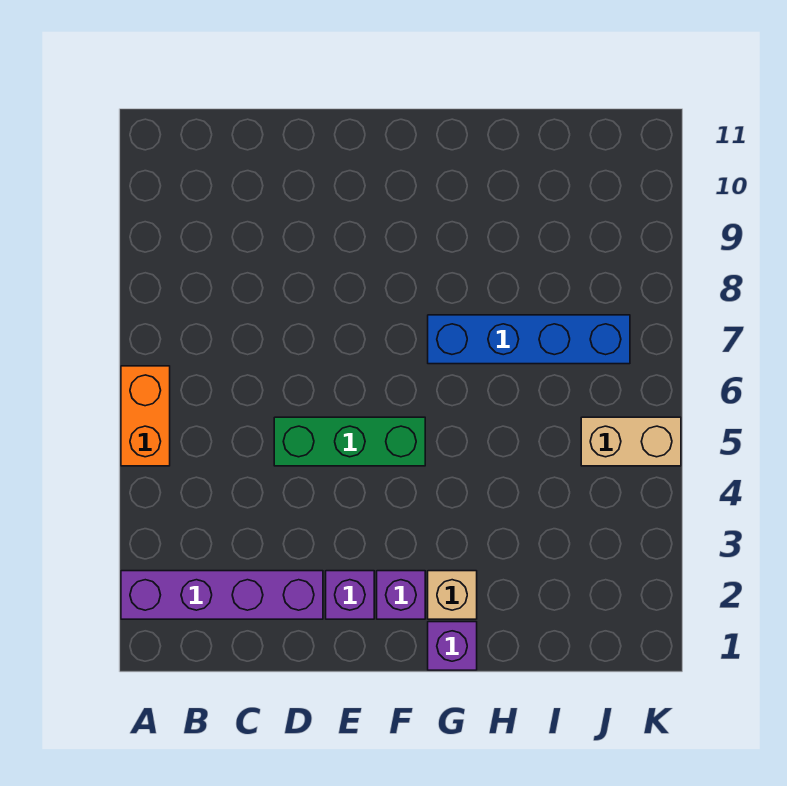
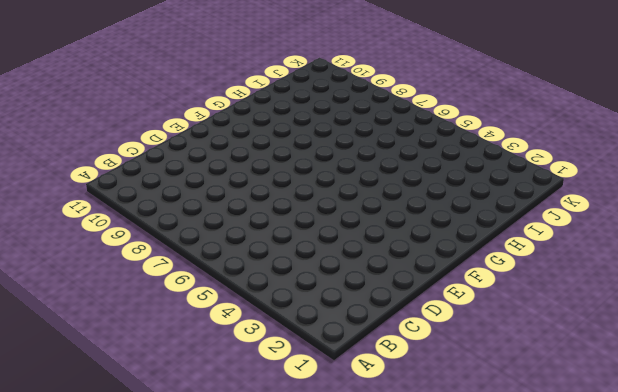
none -> purple 1x4 brick [121,571,323,619]
none -> orange 1x2 brick [121,366,170,466]

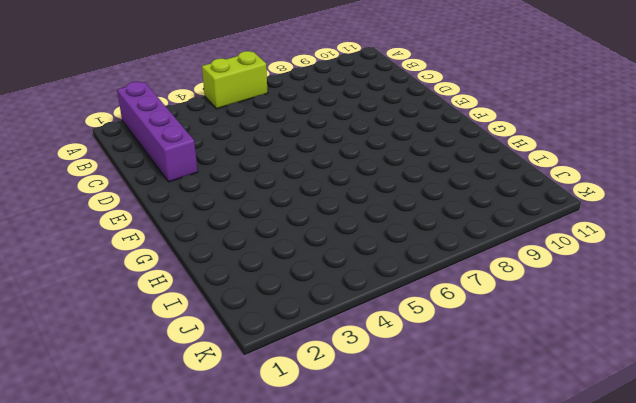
lime 1x2 brick [202,51,268,109] -> orange 1x2 brick [121,366,170,466]
none -> green 1x3 brick [274,417,425,466]
none -> purple 1x1 brick [326,571,374,619]

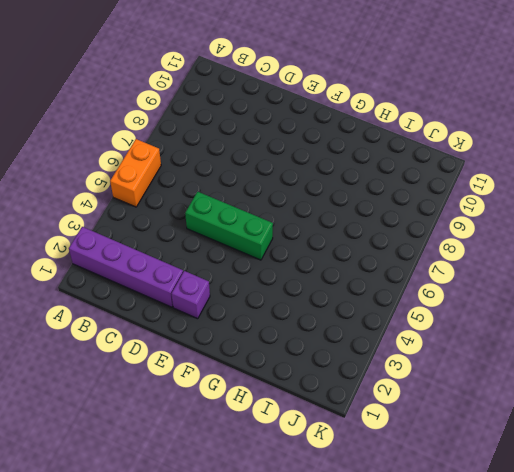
none -> purple 1x1 brick [377,571,425,619]
none -> purple 1x1 brick [428,622,477,670]

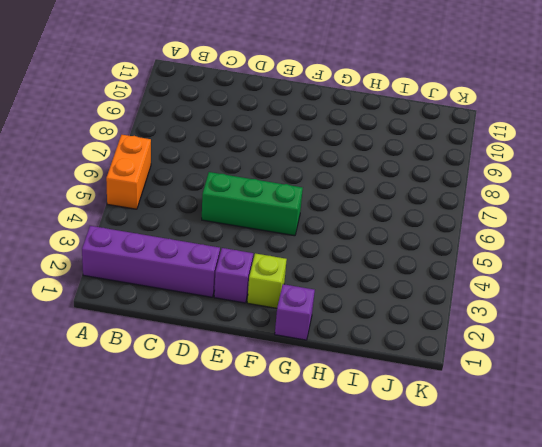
lime 1x1 brick [247,253,287,308] -> purple 1x1 brick [377,571,425,619]
none -> tan 1x1 brick [428,571,477,619]
none -> blue 1x4 brick [428,315,630,364]

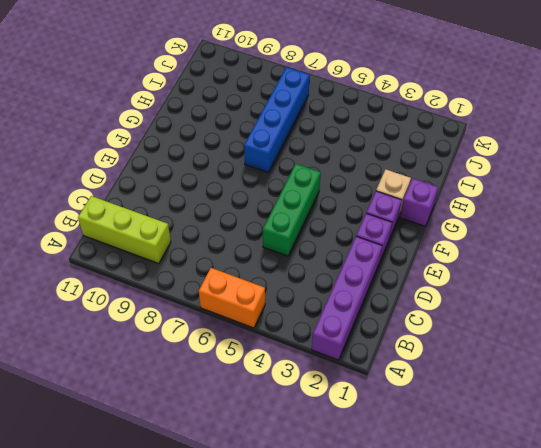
lime 1x3 brick [78,196,171,264] -> none
none -> tan 1x2 brick [581,417,681,466]

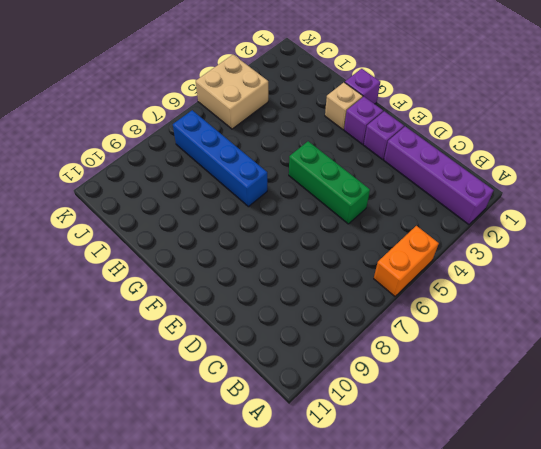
tan 2x2 brick [196,55,268,129] -> tan 1x2 brick [581,417,681,466]

